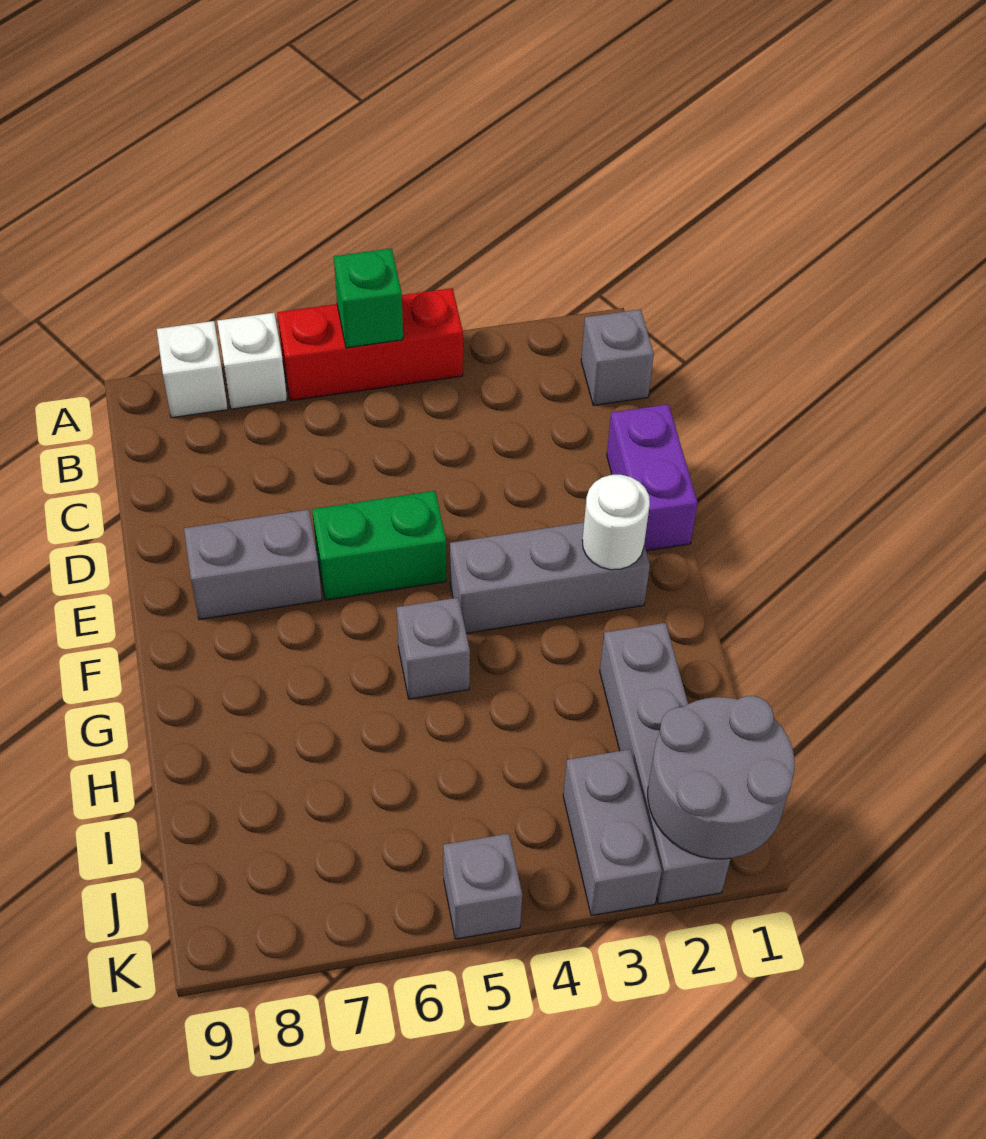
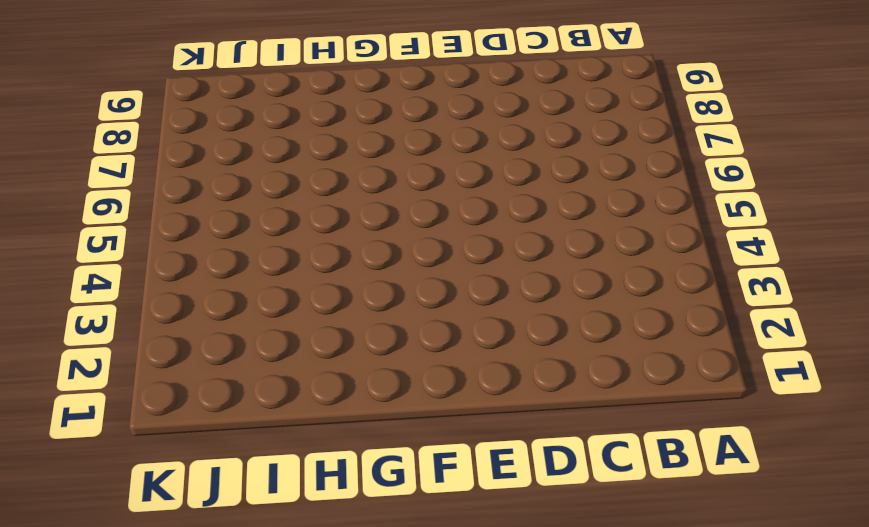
none -> red 1x3 brick [277,288,463,401]
none -> white 1x1 brick [217,313,287,409]
none -> white 1x1 brick [157,321,228,418]

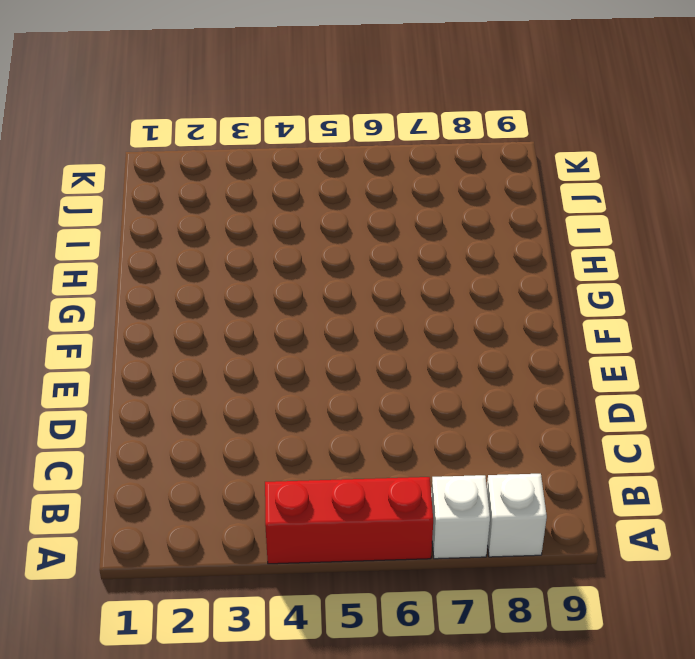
none -> grey 1x1 brick [581,309,654,405]
none -> purple 1x2 brick [607,404,698,551]
none -> green 1x2 brick [312,491,446,600]

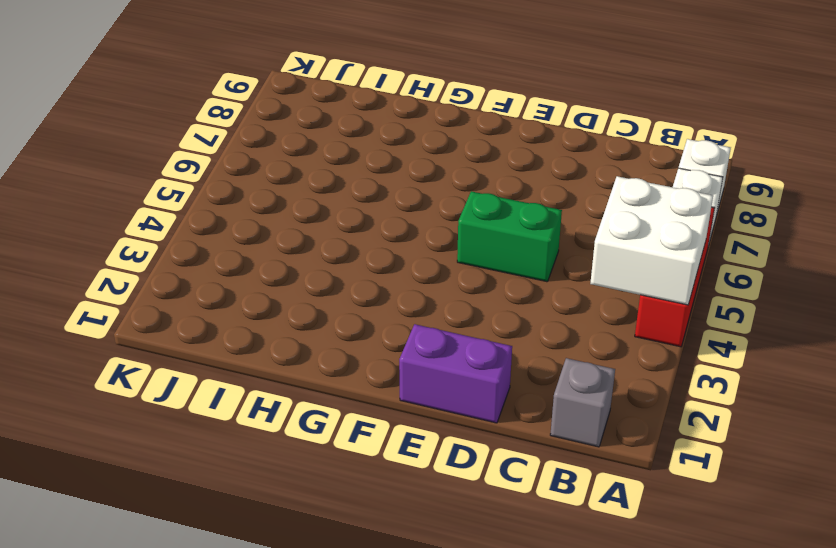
white 2x2 brick [590,176,713,305] -> green 1x1 brick [334,248,403,348]
green 1x2 brick [457,191,562,282] -> green 1x2 brick turned to [312,491,446,600]
none -> grey 1x2 brick [184,510,322,620]
none -> grey 1x3 brick [450,523,650,633]
none -> grey 1x1 brick [397,598,470,699]

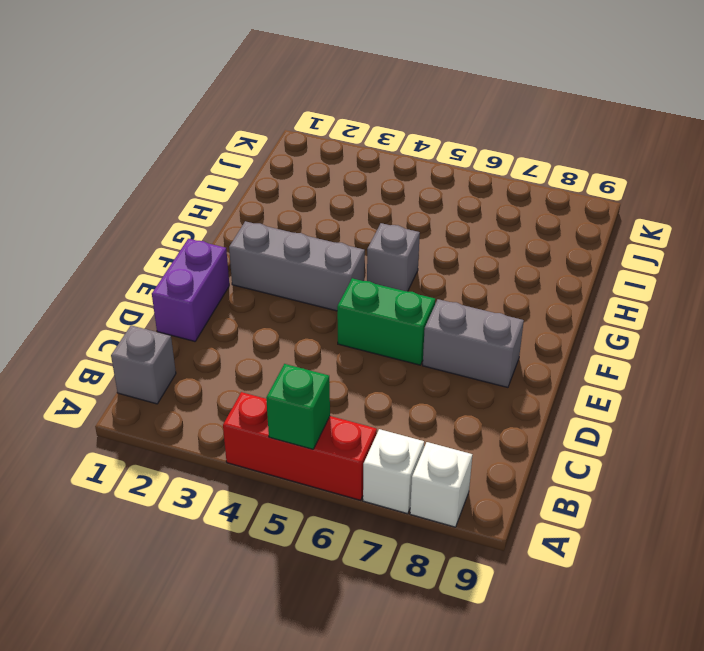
none -> grey 1x4 brick [600,623,730,904]
none -> grey 1x2 brick [563,749,662,916]
none -> grey 1x1 brick [443,834,522,939]

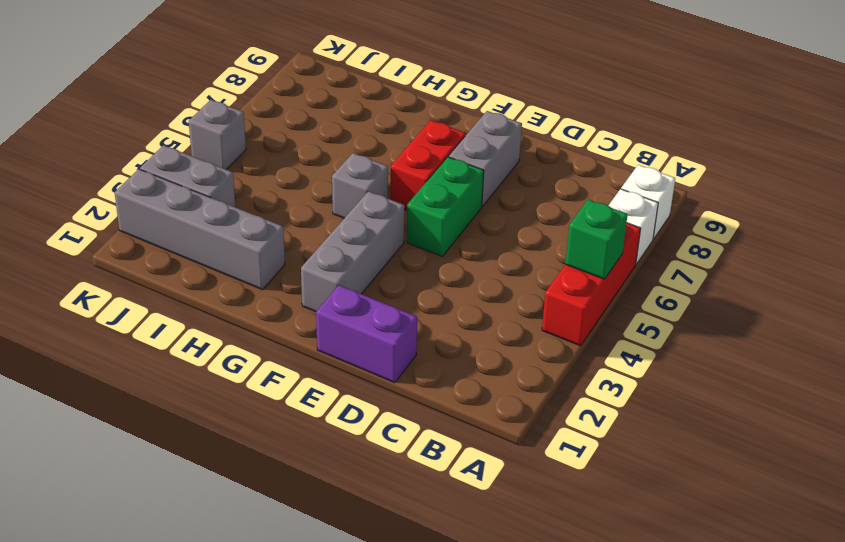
red 1x2 brick [390,120,466,210] -> none
none -> grey 1x1 brick [581,309,654,405]
none -> white 1x1 round brick [582,475,650,570]
none -> grey 2x2 round brick [648,696,795,859]

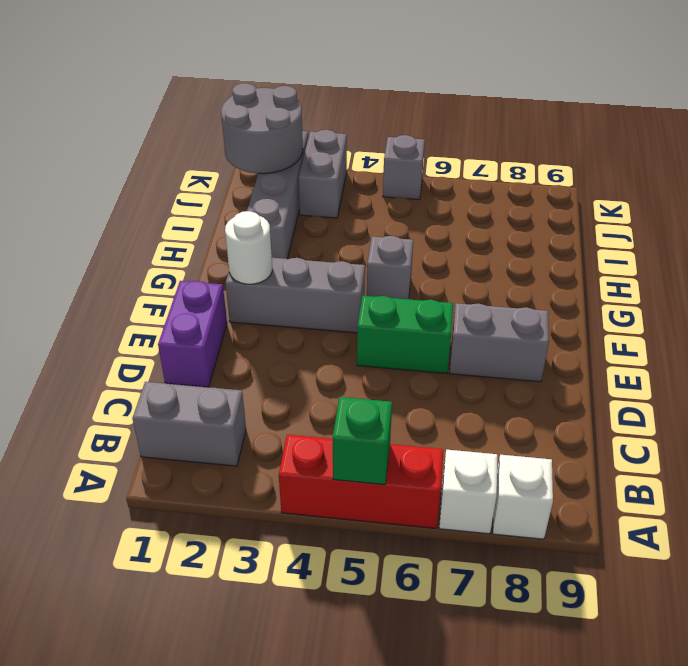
grey 1x2 brick [132,382,246,466] -> grey 1x1 brick [581,309,654,405]

